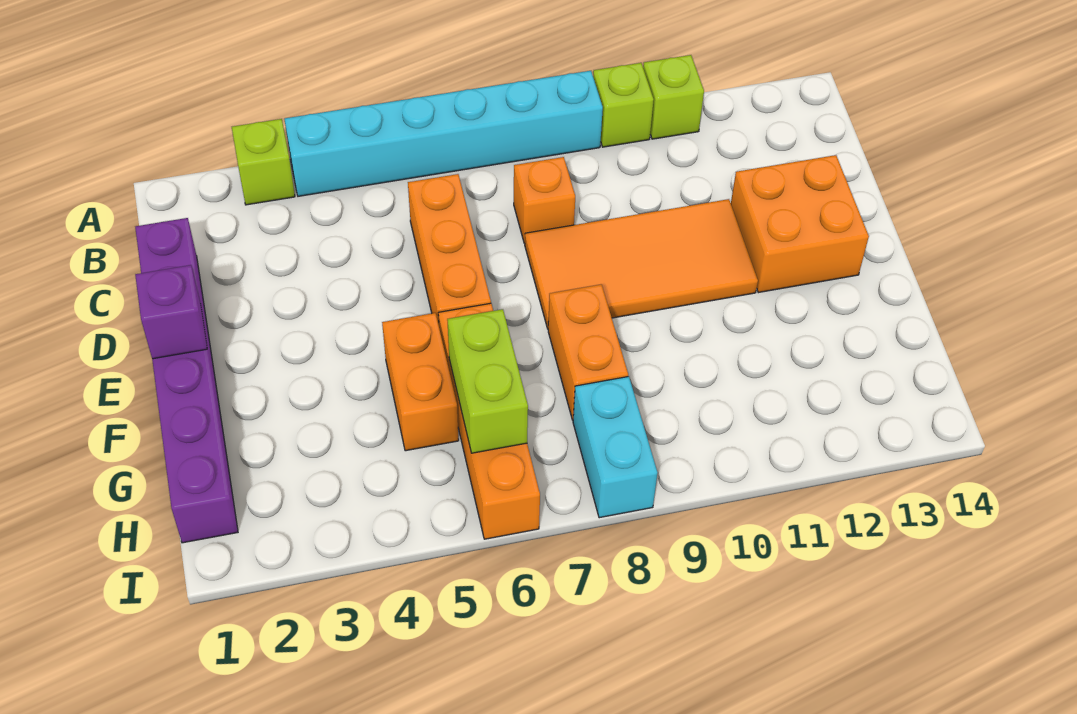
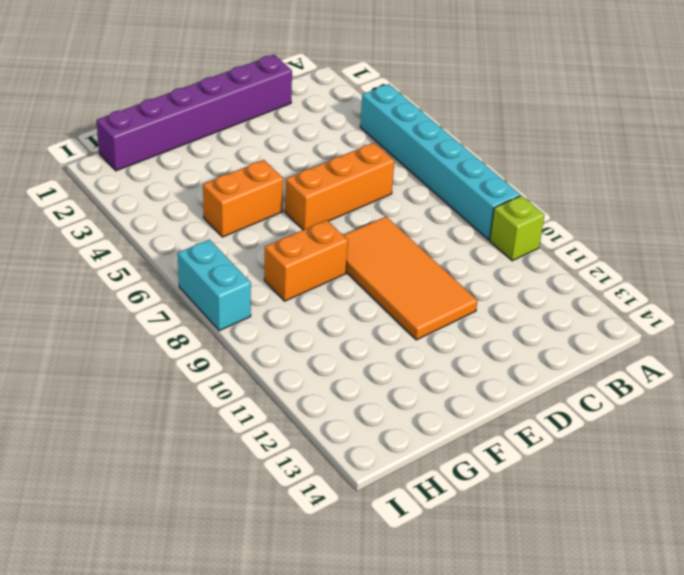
cyan 1x2 brick [178,240,251,331] -> cyan 1x2 brick turned to [573,377,657,518]
none -> lime 1x1 brick [232,119,295,205]
none -> lime 1x1 brick [643,55,704,139]
none -> orange 1x1 brick [514,157,575,244]

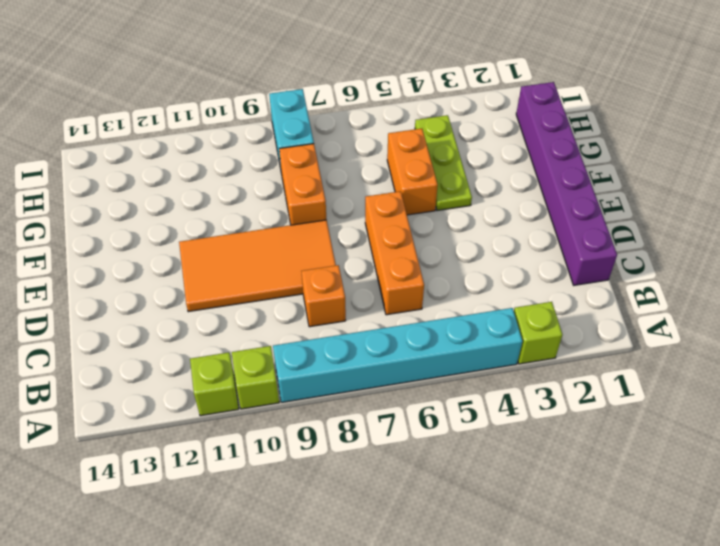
lime 1x3 plate [415,115,472,211] -> none
none -> orange 2x2 brick [731,155,869,293]
none -> orange 1x4 brick [438,303,540,539]
none -> purple 1x1 brick [135,265,207,359]

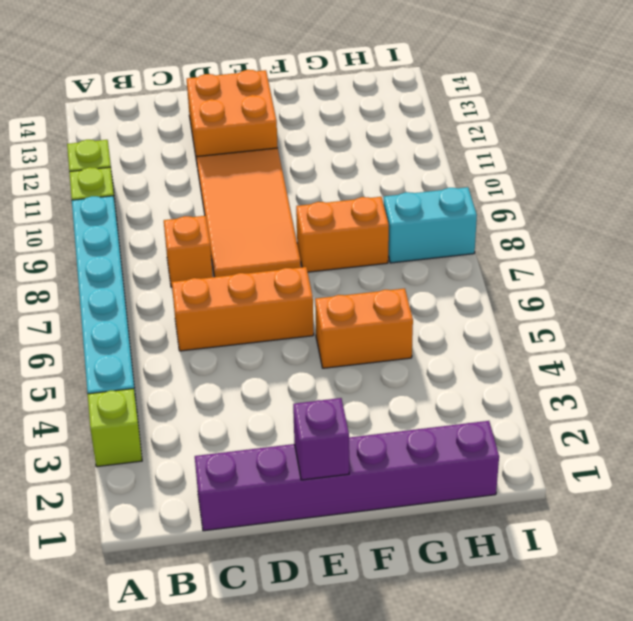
none -> orange 1x4 brick [438,303,540,539]
none -> lime 1x2 brick [447,309,528,453]

